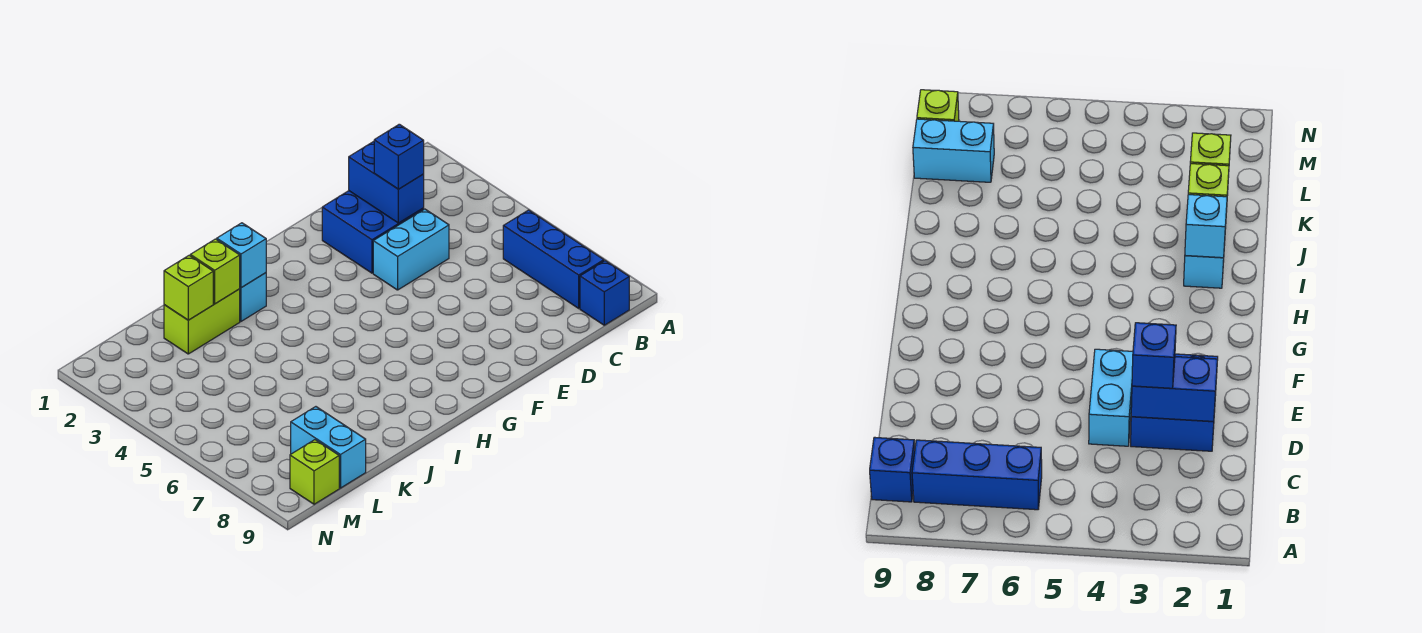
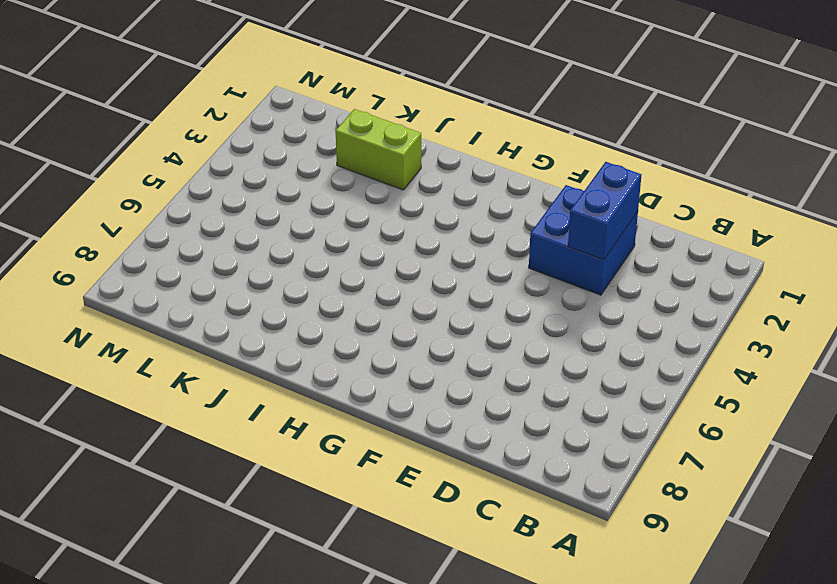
none -> blue 1x3 brick [503,210,604,308]
none -> blue 1x1 brick [580,261,629,325]
none -> cyan 1x2 brick [373,209,449,290]

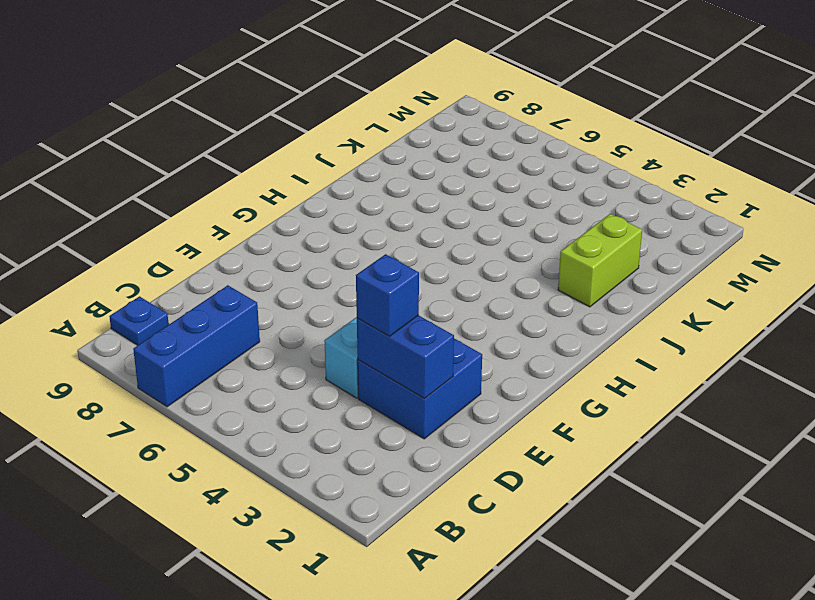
blue 1x3 brick [133,285,260,407] -> blue 1x3 brick turned to [503,210,604,308]
blue 1x1 plate [109,296,169,345] -> blue 1x1 brick [580,261,629,325]
none -> cyan 1x1 brick [240,273,266,321]
none -> cyan 1x2 brick [291,407,366,488]
none -> lime 1x1 brick [290,440,339,504]

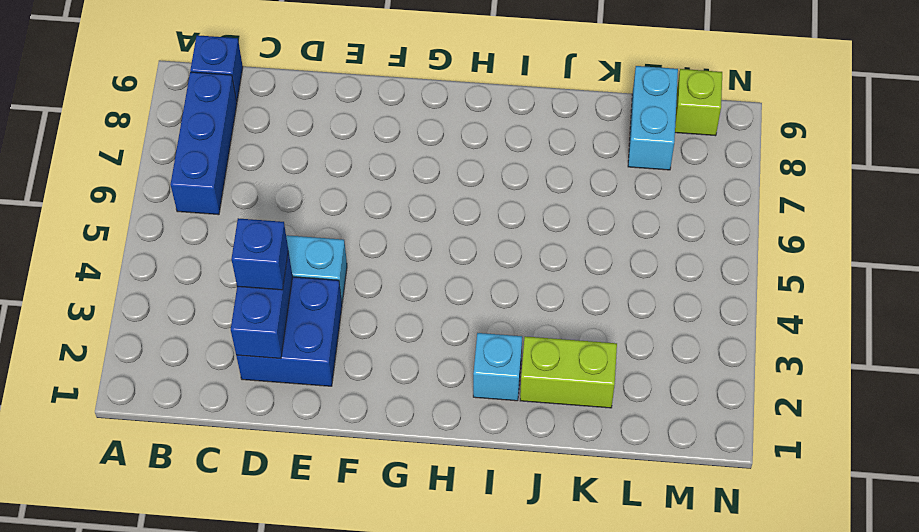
none -> cyan 1x1 brick [217,223,266,288]
none -> lime 1x1 brick [190,239,240,304]
none -> lime 1x1 brick [164,255,213,320]

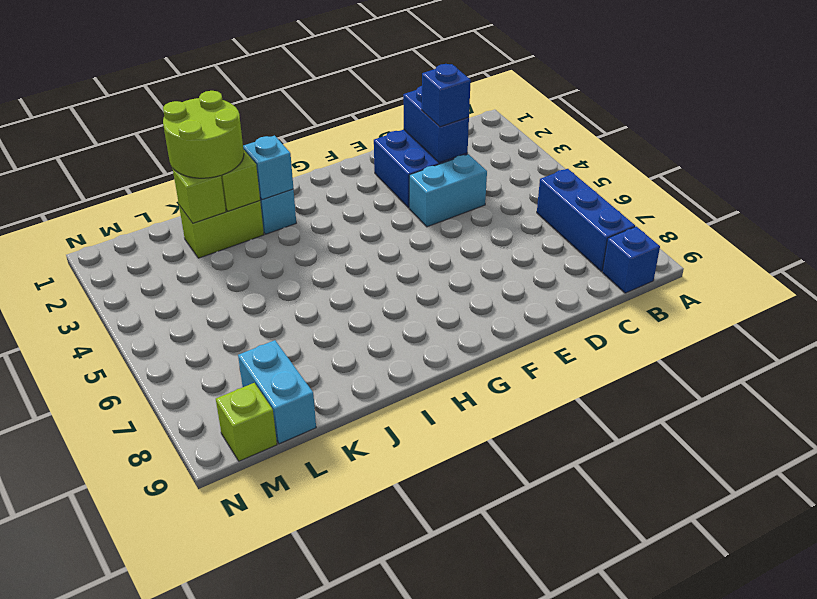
lime 2x2 round brick [163,91,244,178] -> none

